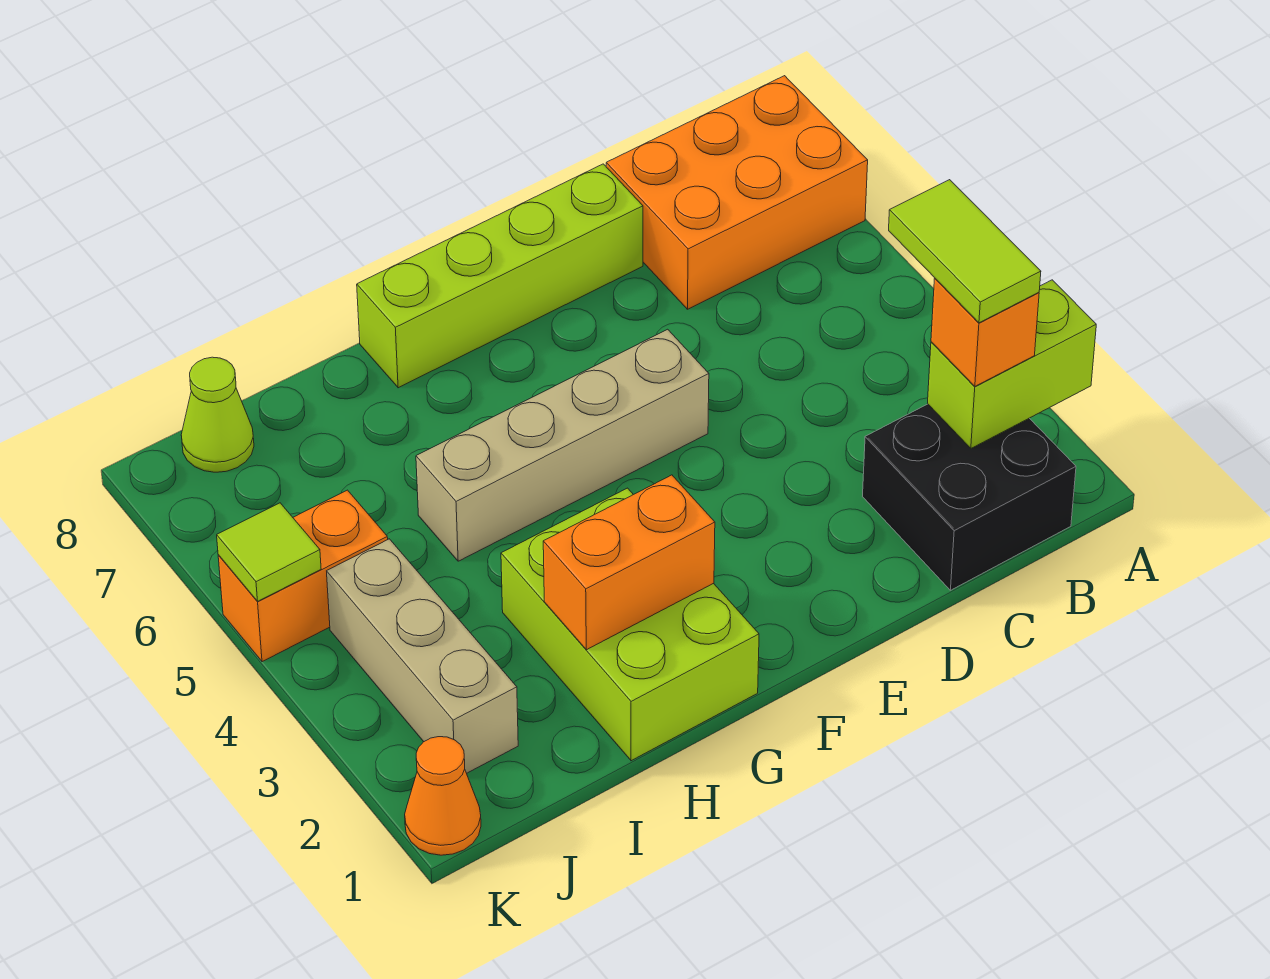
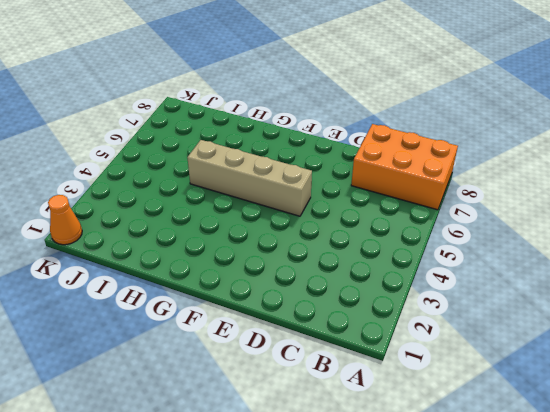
none -> black 2x2 brick [863,404,1076,590]
none -> lime 1x4 brick [357,164,643,388]
none -> lime 2x3 brick [501,488,759,761]

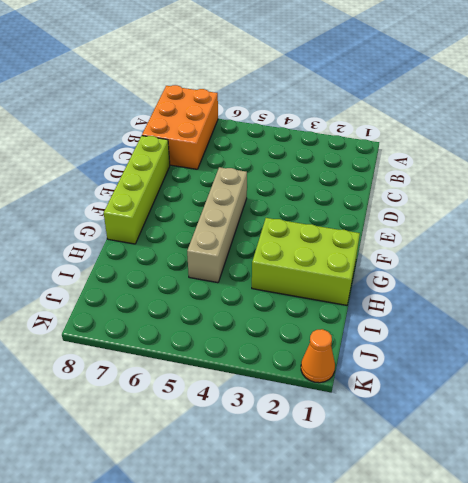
none -> black 2x2 brick [863,404,1076,590]
none -> tan 1x3 brick [327,539,518,773]
none -> orange 1x2 brick [218,490,388,662]

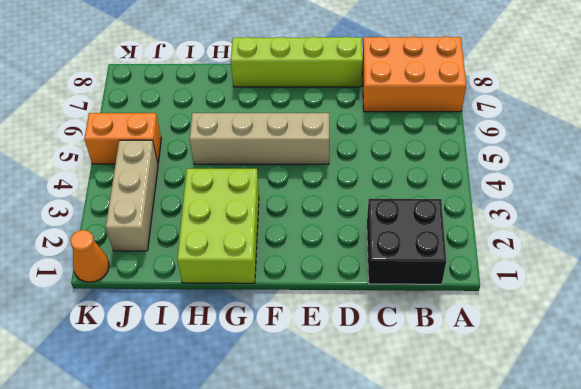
none -> lime 1x1 cone [181,357,254,472]
none -> lime 1x2 brick [928,280,1096,448]
none -> orange 1x2 brick [543,475,715,650]

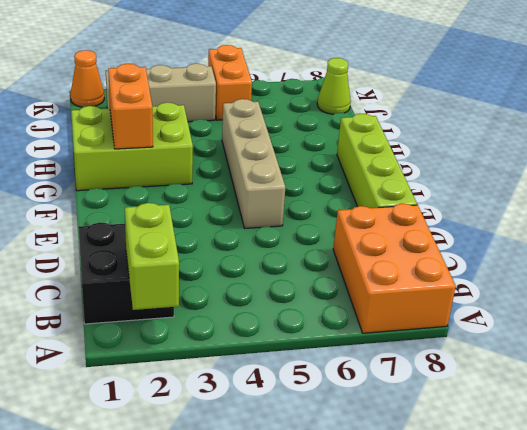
none -> lime 1x1 tile [217,503,321,601]
none -> orange 1x1 brick [931,279,1039,386]
none -> lime 1x2 tile [889,180,1041,323]

